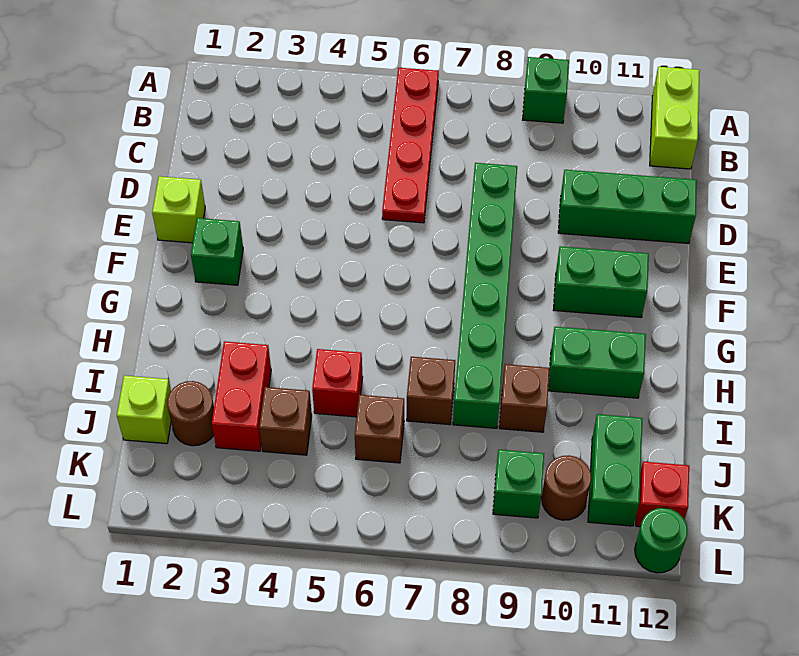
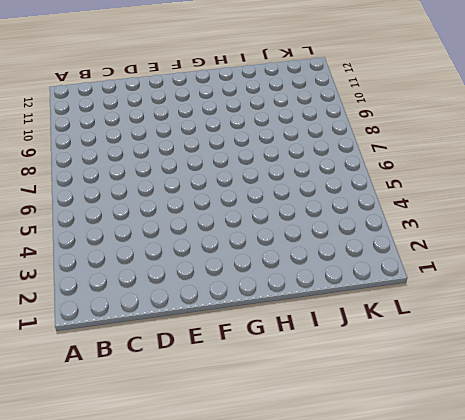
none -> red 1x4 plate [382,68,439,223]
none -> green 1x1 brick [523,57,569,123]
none -> lime 1x2 brick [650,67,700,169]

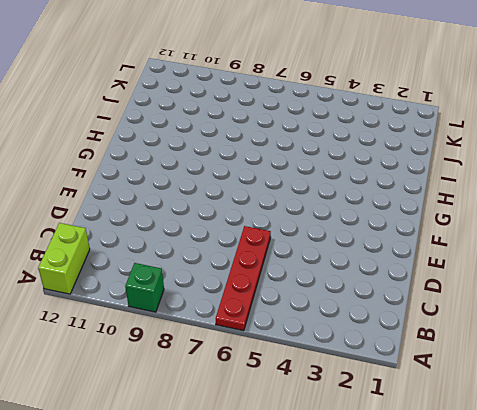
none -> green 1x6 brick [453,163,517,428]
none -> green 1x3 brick [558,170,697,244]
none -> lime 1x1 brick [152,176,205,243]

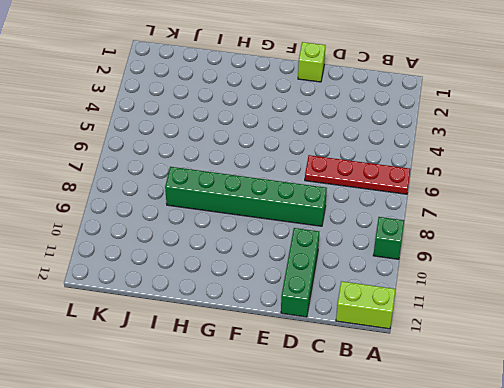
none -> green 1x1 brick [191,218,243,285]
none -> green 1x2 brick [554,246,649,317]
none -> green 1x2 brick [548,327,646,398]

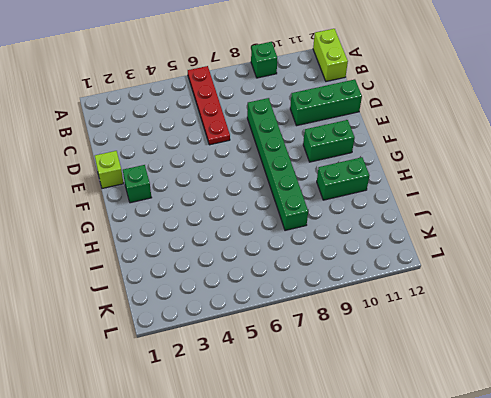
none -> red 1x2 brick [212,341,271,451]
none -> red 1x1 brick [312,349,363,417]
none -> brown 1x1 brick [407,357,455,425]

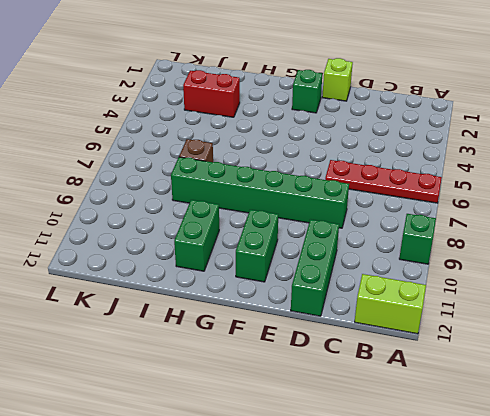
none -> red 1x1 brick [312,349,363,417]
none -> brown 1x1 brick [499,364,550,432]
none -> lime 1x1 brick [117,375,171,444]

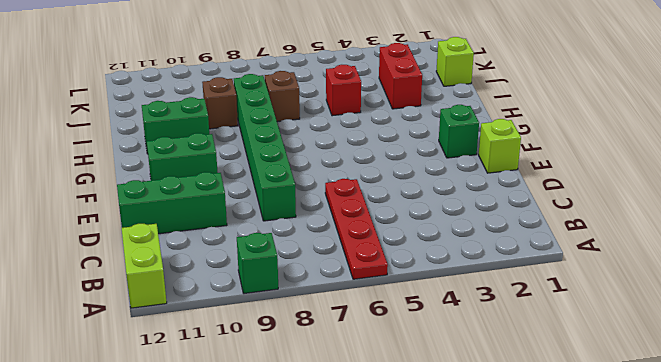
none -> brown 1x1 round brick [167,381,214,446]
none -> brown 1x1 brick [259,387,312,455]
none -> brown 1x1 brick [355,395,404,463]

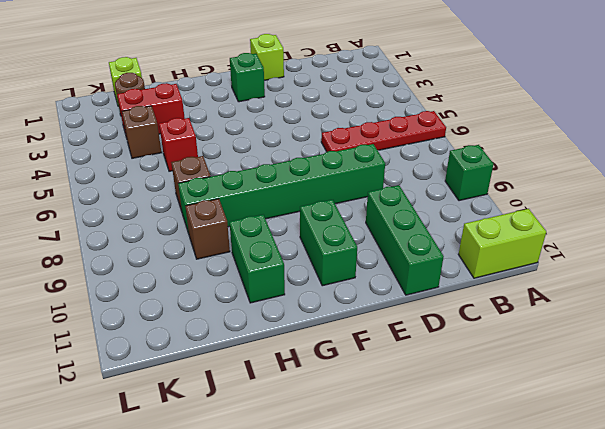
none -> brown 1x1 brick [355,395,404,463]
none -> green 1x2 brick [588,414,642,526]
none -> green 1x1 brick [493,450,544,518]

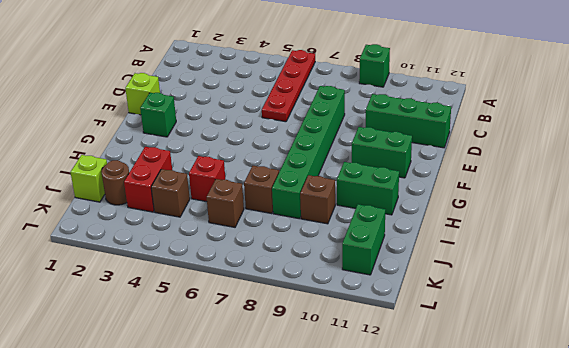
none -> lime 1x2 brick [650,67,700,169]
none -> green 1x1 brick [493,450,544,518]
none -> brown 1x1 round brick [542,455,591,520]

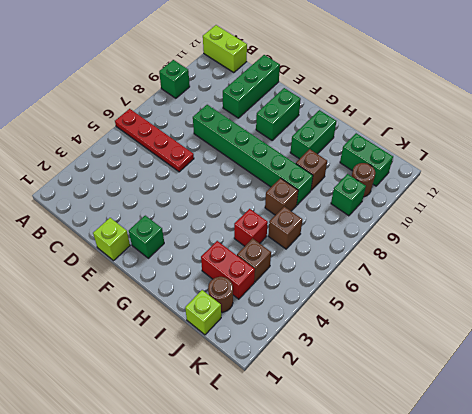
none -> red 1x1 brick [636,462,689,527]
none -> green 1x1 round brick [635,508,688,573]

